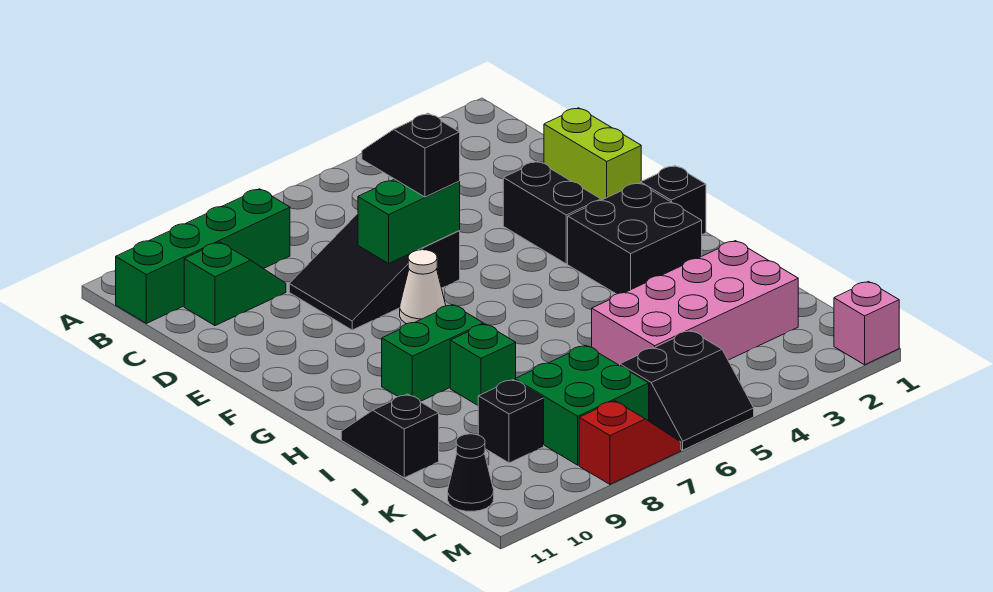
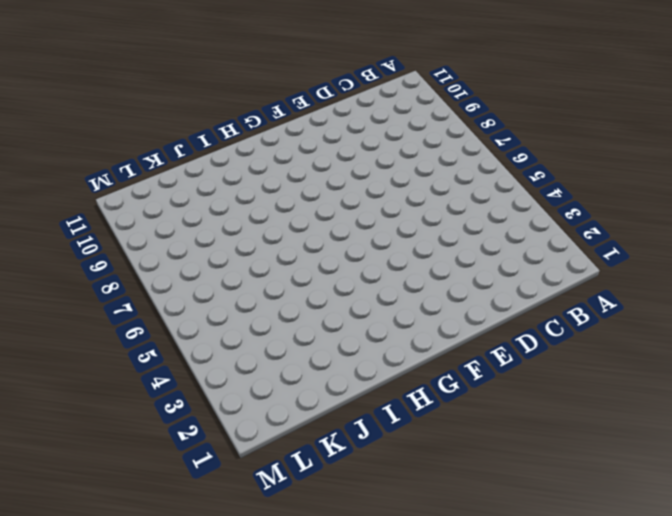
none -> green 1x4 brick [116,189,290,323]
none -> green 1x2 slope [184,242,286,326]
none -> lime 1x2 brick [544,108,641,200]

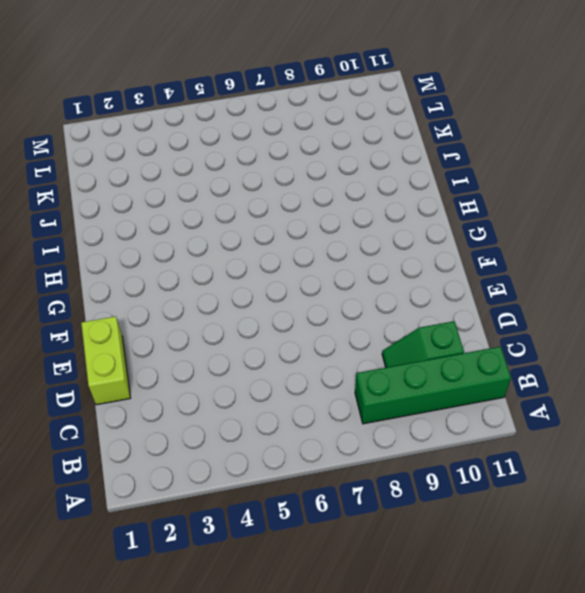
none -> black 2x3 slope [289,214,460,330]
none -> black 1x2 brick [503,161,601,264]
none -> white 1x1 cone [400,250,446,324]

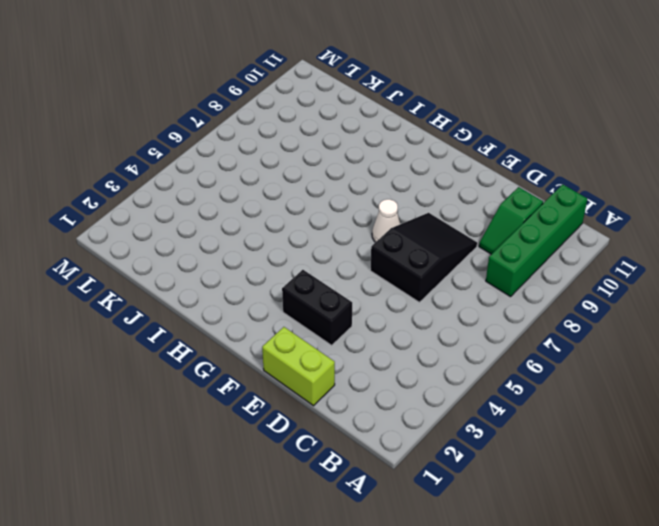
none -> black 1x1 brick [641,166,706,234]
none -> black 2x2 brick [568,183,702,294]
none -> green 1x2 brick [382,305,483,401]

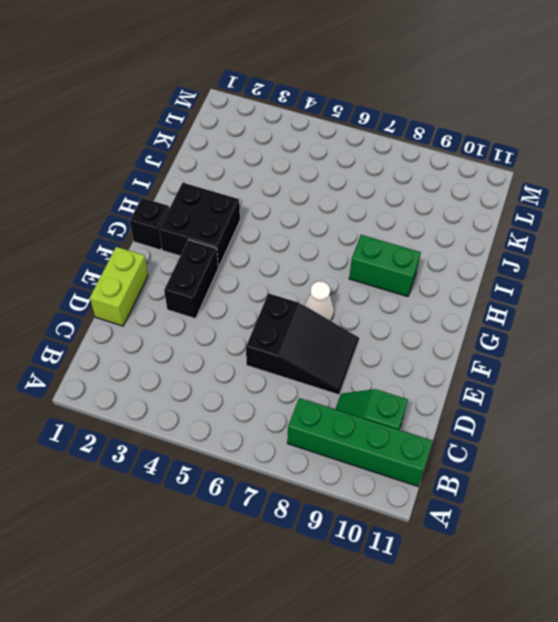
none -> green 1x1 brick [450,324,516,405]
none -> black 1x2 slope [341,394,439,478]
none -> pink 2x4 brick [592,241,798,366]

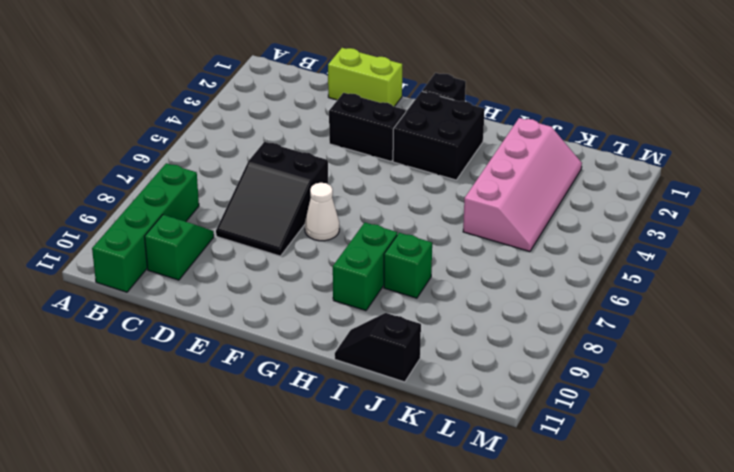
pink 2x4 slope [463,118,582,252] -> pink 2x4 brick [592,241,798,366]
none -> green 2x2 brick [515,346,649,465]
none -> black 1x1 brick [478,380,544,463]
none -> black 2x2 slope [620,331,754,450]

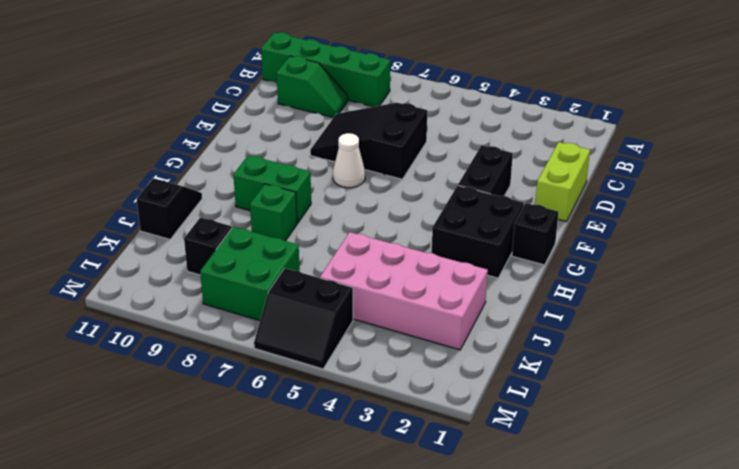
none -> black 1x1 cone [448,434,494,511]
none -> pink 1x1 brick [834,282,899,365]
none -> red 1x2 slope [579,401,681,484]

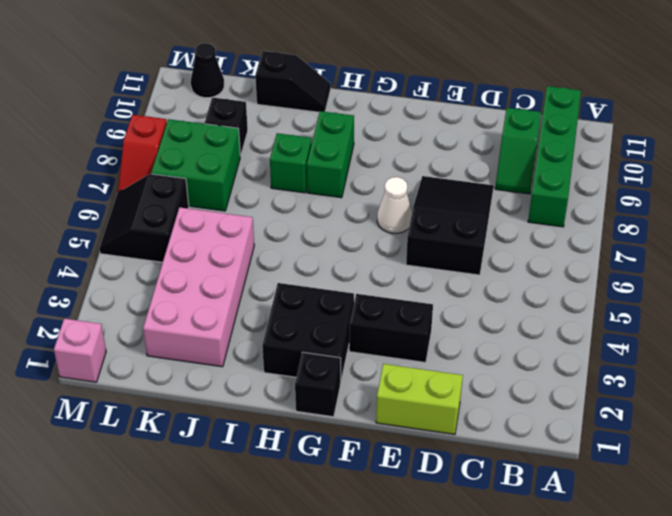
none -> green 1x2 brick [358,179,460,263]
none -> black 1x2 slope [362,113,460,197]

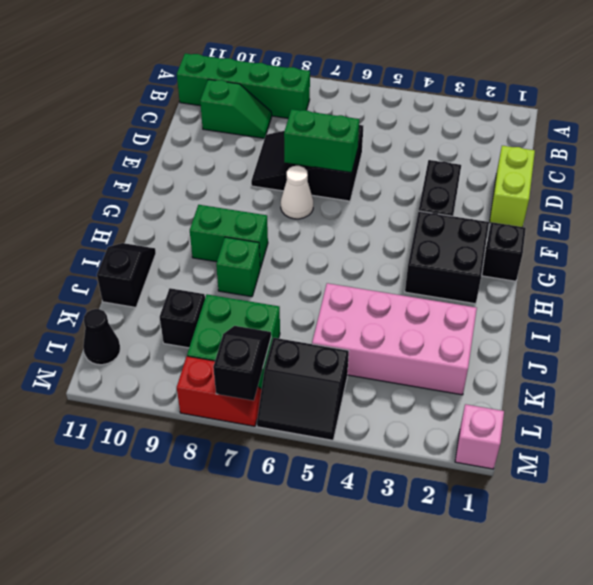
black 1x2 slope [213,326,271,401] -> black 1x2 slope moved to [362,113,460,197]

